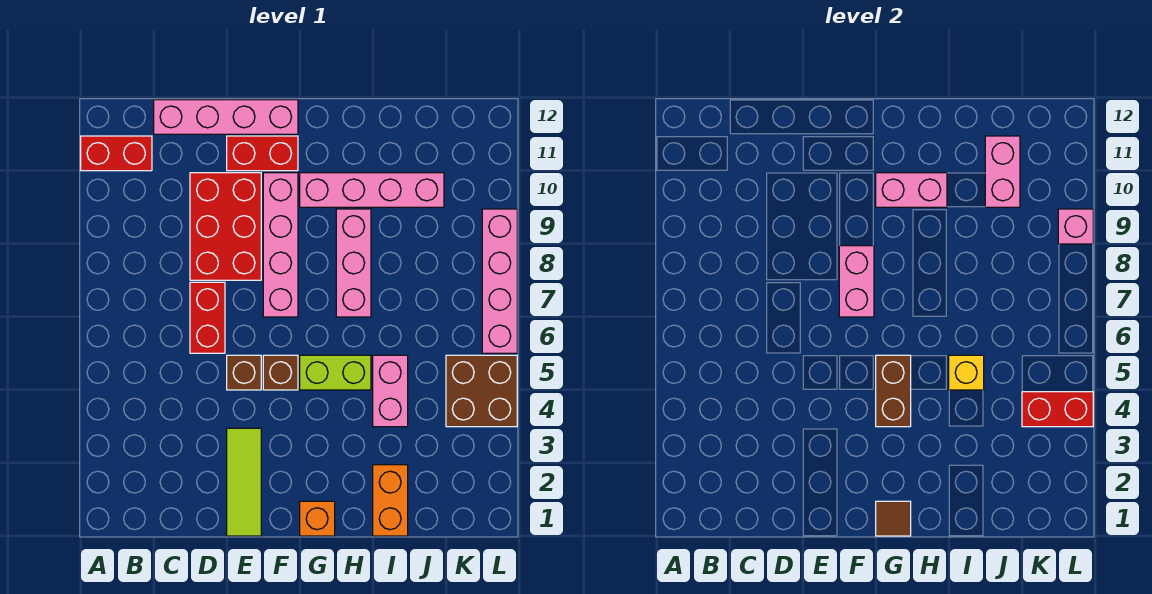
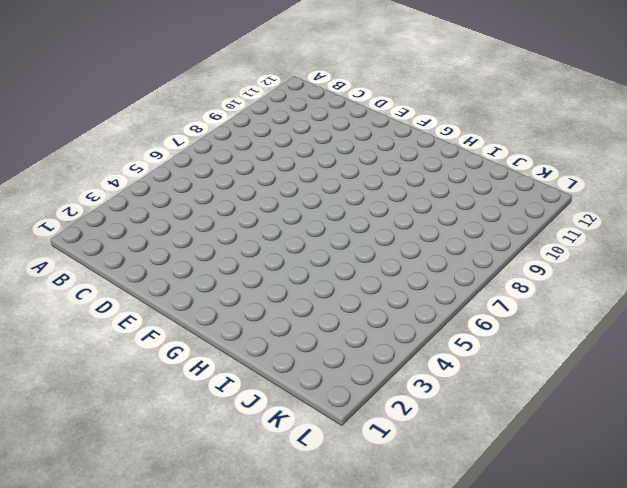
none -> red 1x2 brick [81,136,152,171]
none -> pink 1x4 brick [154,100,298,134]
none -> red 1x2 brick [190,282,225,353]

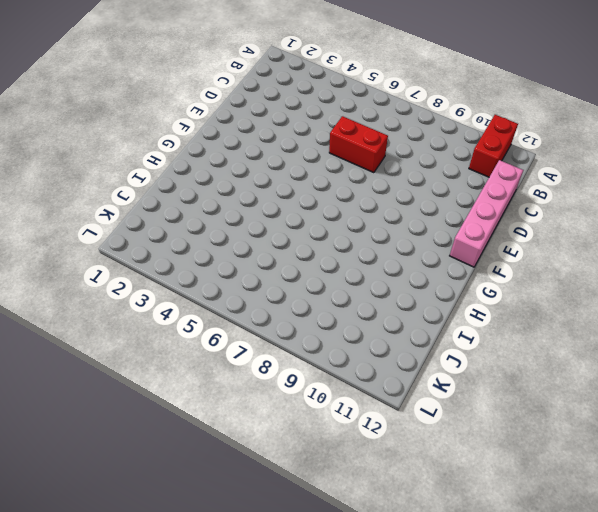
none -> red 2x3 brick [190,173,261,280]
none -> lime 1x3 tile [227,428,261,536]
none -> brown 1x1 brick [227,355,261,390]

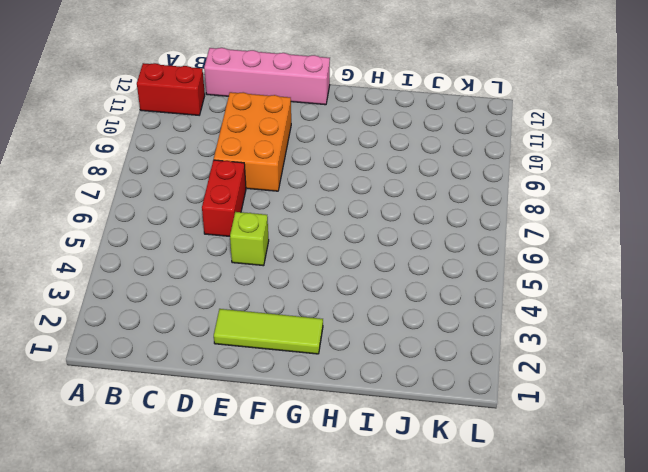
orange 2x3 brick [214,92,291,191] -> red 2x3 brick [190,173,261,280]
lime 1x3 tile [214,309,323,354] -> lime 1x3 tile turned to [227,428,261,536]
lime 1x1 brick [230,212,269,266] -> brown 1x1 brick [227,355,261,390]
none -> red 1x2 brick [227,136,298,171]
none -> brown 1x1 brick [263,355,298,390]
none -> pink 1x4 brick [263,173,298,317]

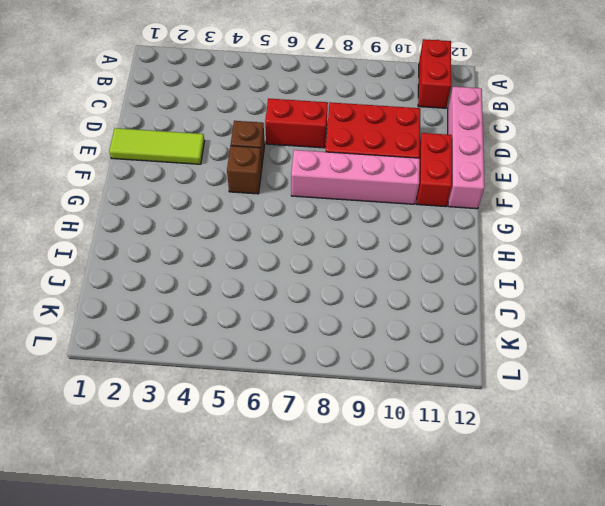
none -> orange 1x1 brick [300,501,335,536]
none -> lime 1x2 brick [300,355,371,390]
none -> pink 1x4 brick [300,173,444,207]

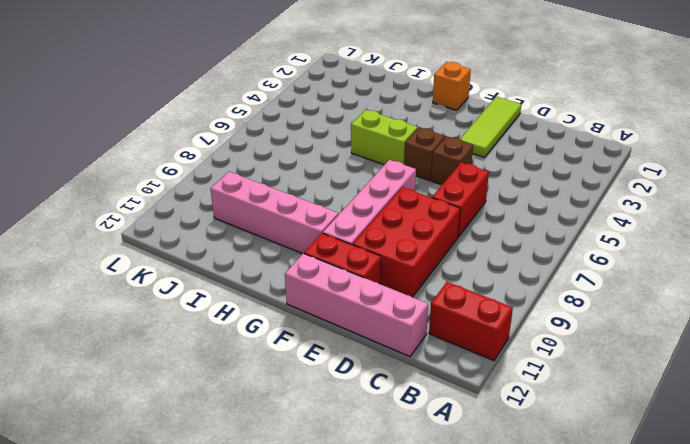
none -> pink 1x3 brick [336,209,371,317]
none -> orange 1x2 brick [373,465,408,536]
none -> pink 1x2 brick [373,355,408,427]

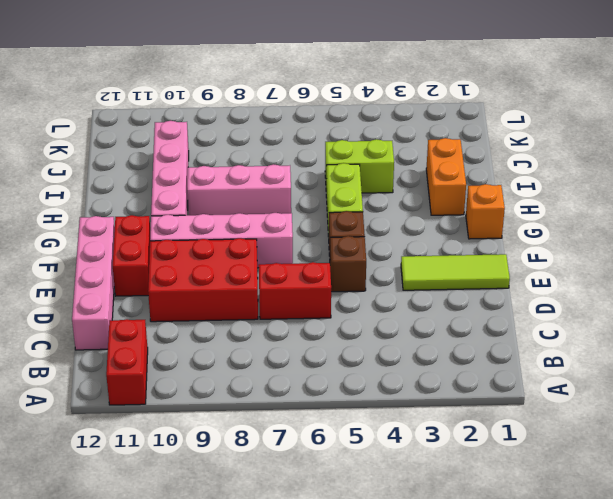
orange 1x2 brick [426,138,466,215] -> orange 1x2 brick turned to [373,465,408,536]
lime 1x2 brick [325,139,394,193] -> pink 1x2 brick [373,355,408,427]
none -> brown 2x2 brick [446,355,517,427]
none -> pink 1x4 brick [482,209,517,353]
none -> pink 1x2 brick [839,246,874,317]

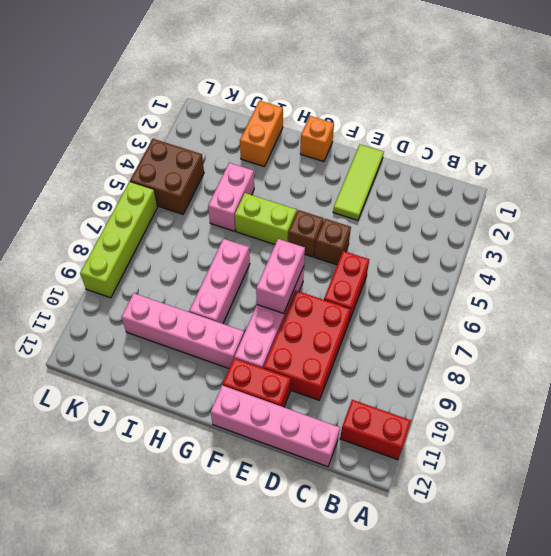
lime 1x4 brick [80,182,158,298] -> pink 1x4 brick [482,209,517,353]
none -> brown 1x1 tile [876,501,911,536]
none -> brown 1x2 brick [876,355,911,427]
none -> pink 1x2 brick [876,173,947,207]

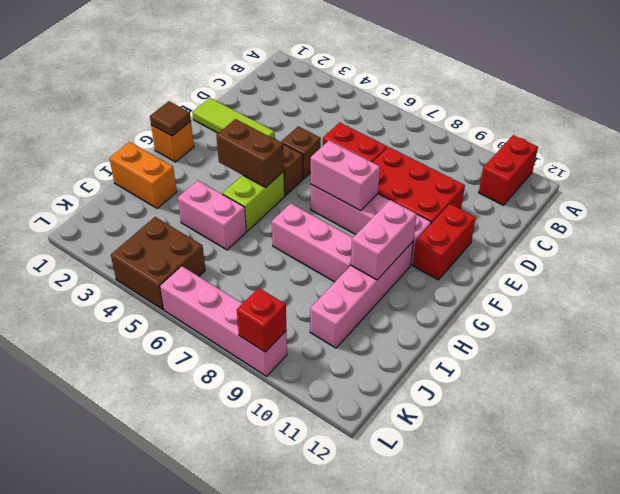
red 1x1 brick [237,288,286,352] -> pink 1x1 brick [1058,209,1093,244]
none -> pink 1x4 brick [154,100,298,134]
none -> yellow 1x1 brick [949,355,984,390]
none -> pink 1x2 brick [985,136,1020,207]

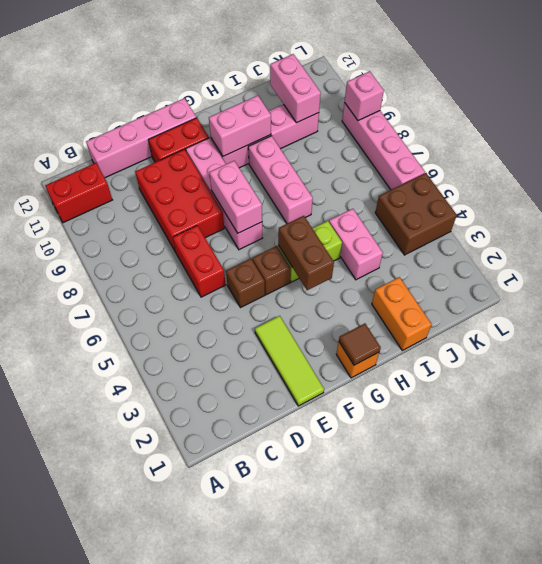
none -> yellow 1x1 brick [949,355,984,390]
none -> red 1x2 brick [1022,392,1093,427]

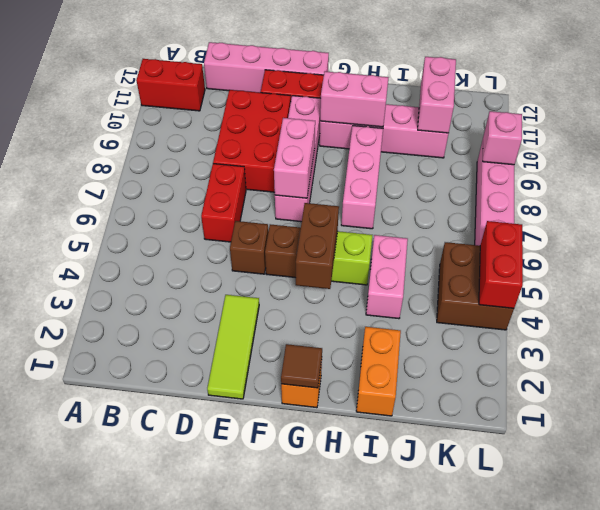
red 1x2 brick [479,221,523,308] -> red 1x2 brick turned to [1022,392,1093,427]
none -> yellow 1x1 brick [949,355,984,390]

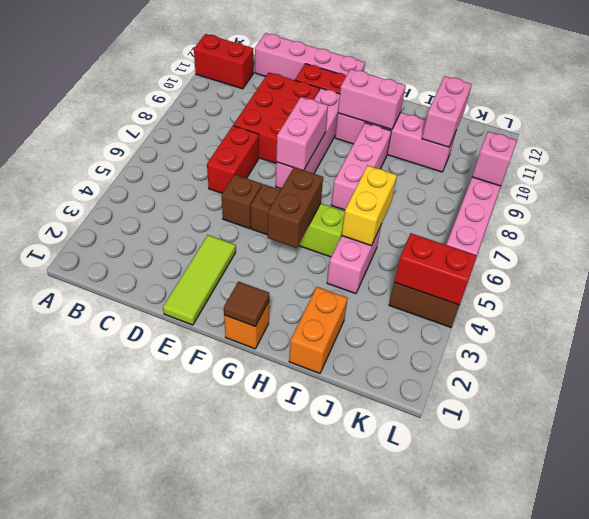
yellow 1x2 brick [342,165,397,245] -> yellow 1x1 brick [949,355,984,390]

